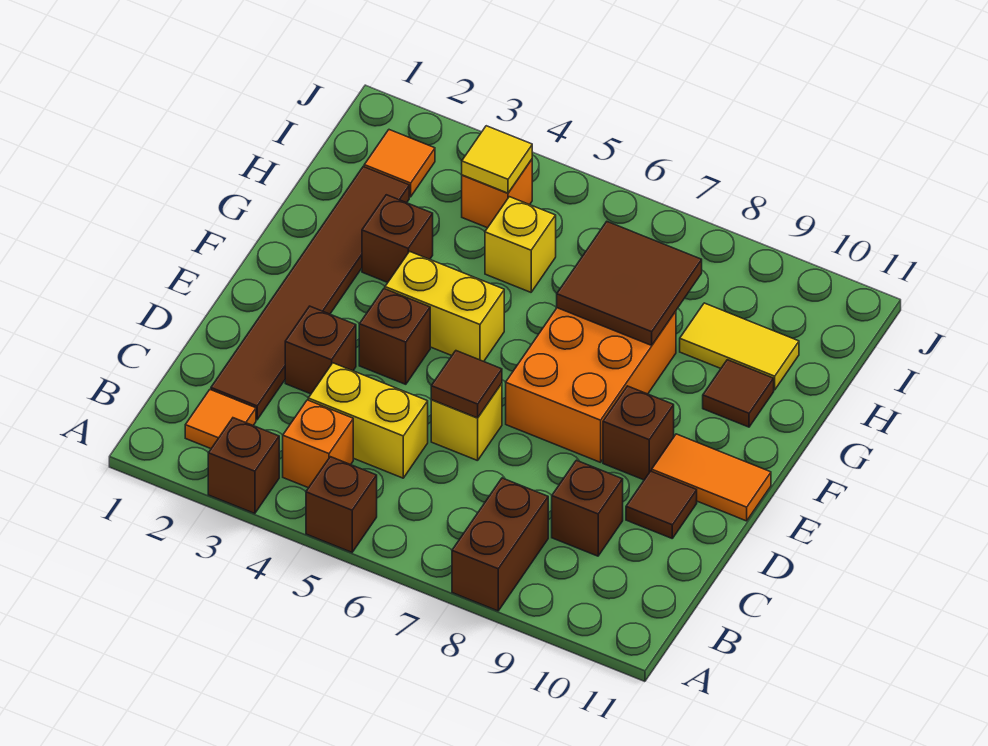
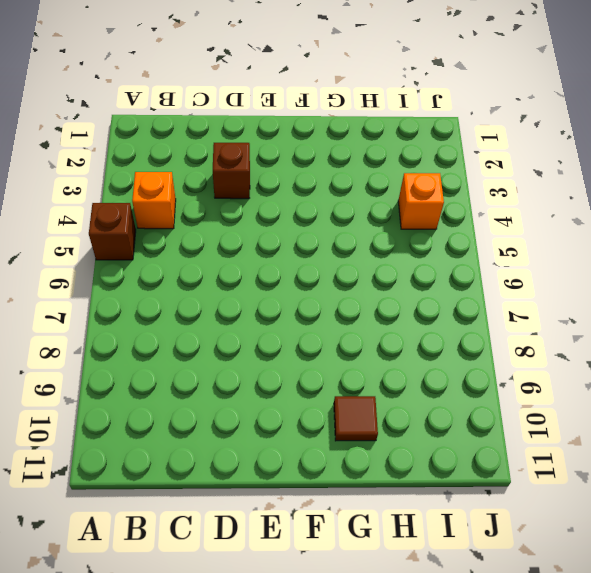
none -> brown 1x1 brick [208,418,279,514]
none -> brown 1x2 brick [452,478,548,611]
none -> orange 1x1 tile [185,390,256,449]

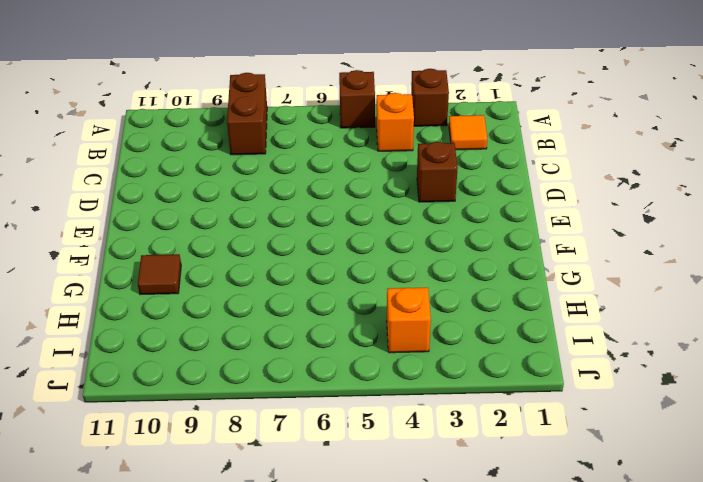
none -> brown 1x6 tile [211,167,409,420]
none -> yellow 1x2 brick [308,363,428,478]
none -> brown 1x1 brick [552,460,623,556]

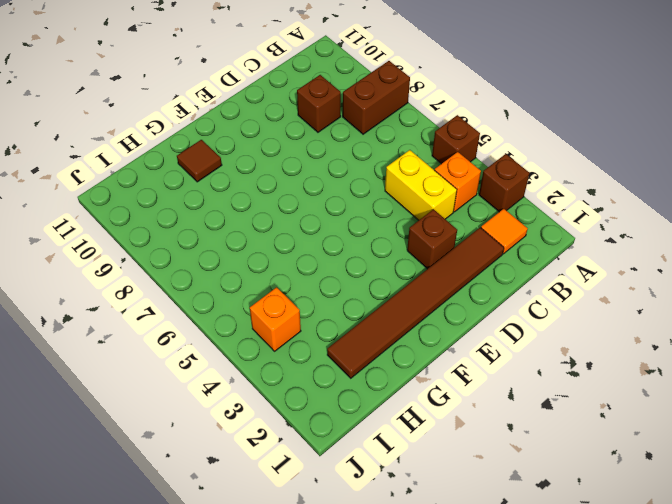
none -> yellow 1x1 brick [431,384,502,461]
none -> brown 1x1 tile [626,471,697,538]
none -> brown 1x1 brick [359,289,430,384]

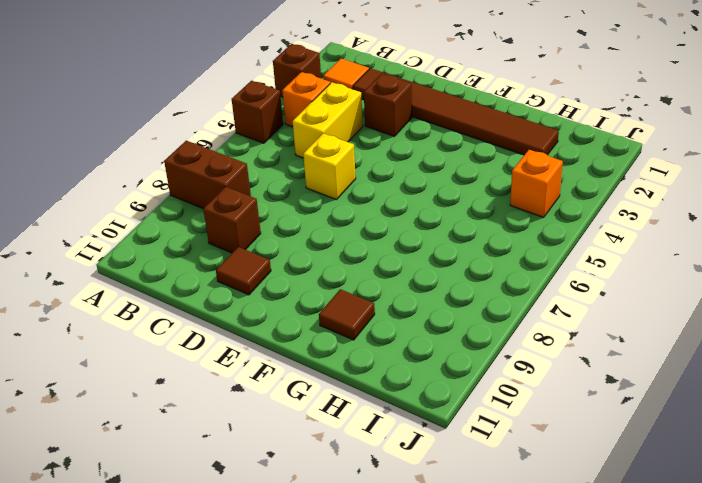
none -> brown 1x1 brick [359,289,430,384]
none -> orange 2x3 brick [506,308,676,462]
none -> brown 1x1 brick [603,386,674,480]

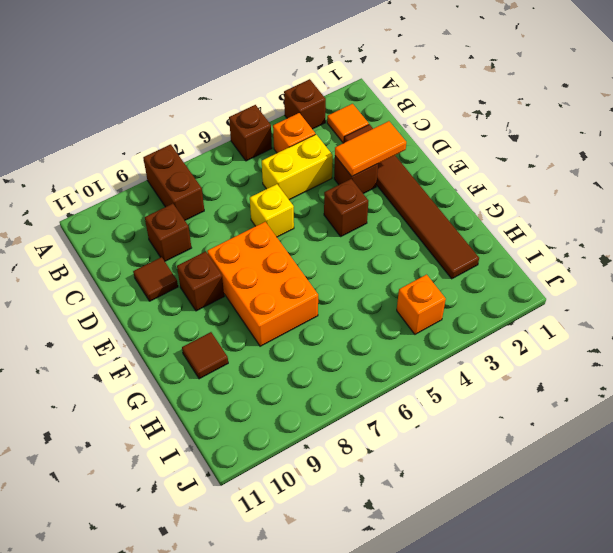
orange 1x2 tile [335,121,406,176] -> orange 1x2 tile moved to [652,434,771,521]
none -> yellow 1x2 brick [385,251,504,361]
none -> brown 1x1 brick [362,195,433,283]
none -> yellow 1x1 brick [485,197,556,292]

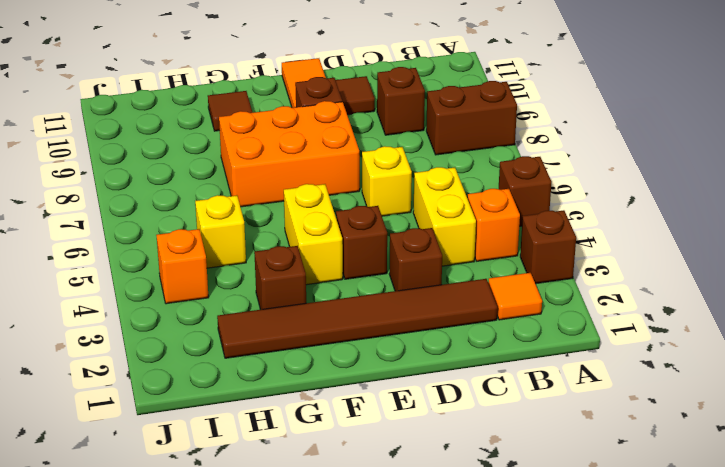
none -> yellow 1x2 tile [680,303,799,390]
none -> orange 1x1 tile [364,130,435,197]
none -> brown 1x1 tile [431,351,502,418]

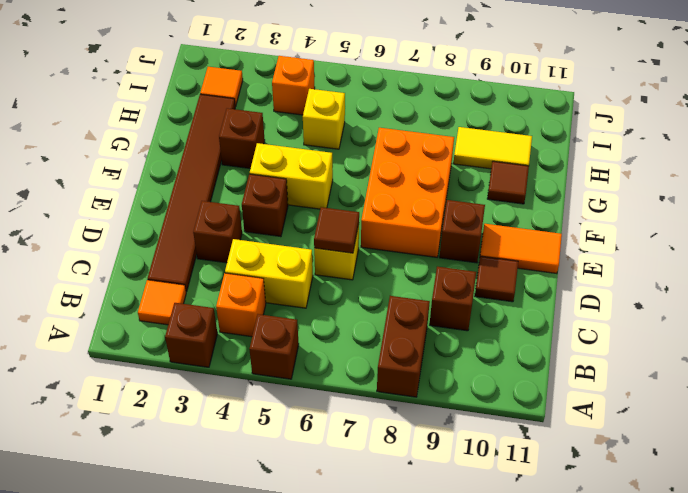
none -> brown 2x2 tile [557,222,702,345]
none -> yellow 1x1 tile [462,126,532,193]

